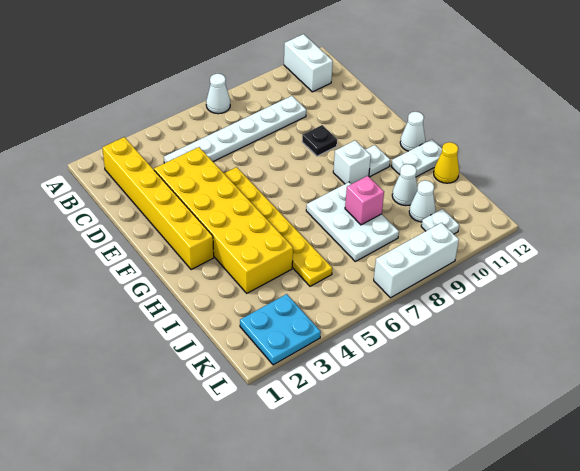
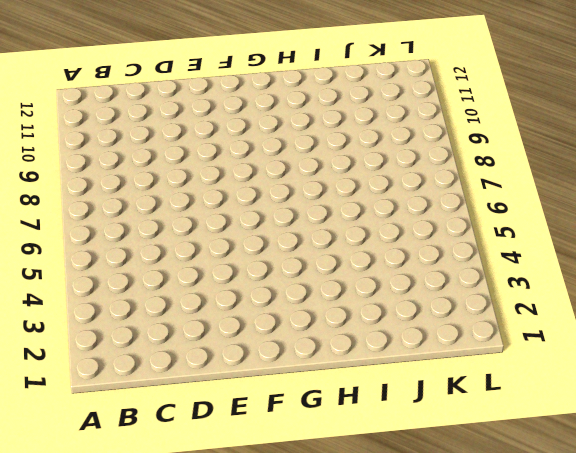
none -> white 1x1 cone [206,74,230,114]
none -> white 1x2 brick [284,34,333,92]
none -> yellow 1x6 brick [102,137,214,270]

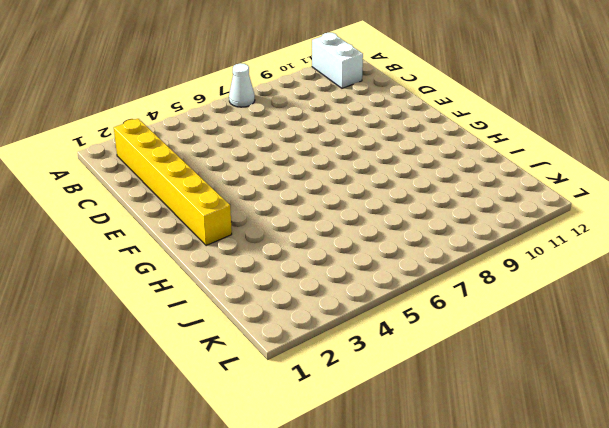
none -> white 1x6 plate [164,96,306,163]
none -> yellow 2x6 brick [154,147,293,293]
none -> yellow 1x6 plate [224,167,332,286]

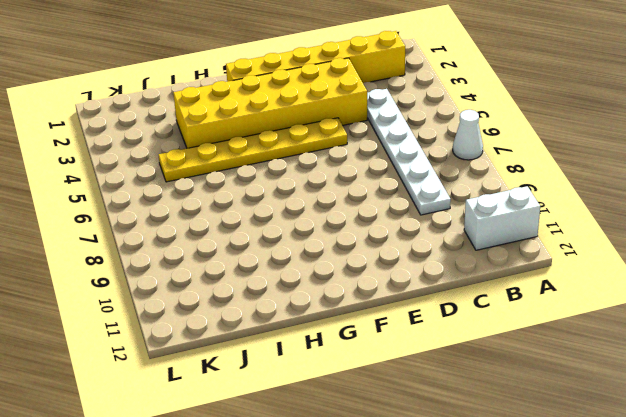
none -> black 1x1 plate [302,125,337,156]
none -> white 1x1 brick [333,141,371,184]
none -> white 1x1 plate [365,145,390,177]

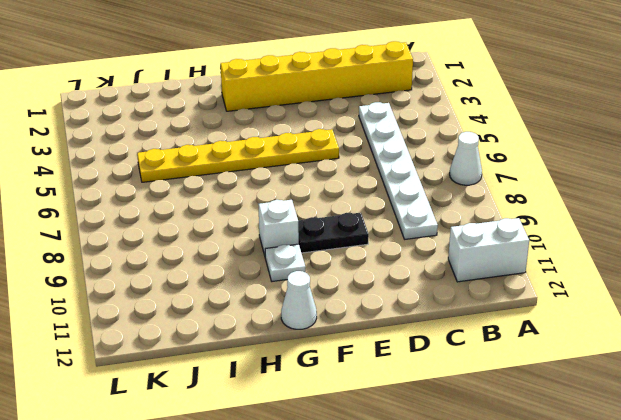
black 1x2 plate [298,213,369,253] -> black 1x1 plate [302,125,337,156]
none -> yellow 2x6 brick [154,147,293,293]
none -> white 2x3 plate [306,182,399,261]
none -> white 1x2 plate [391,139,442,177]

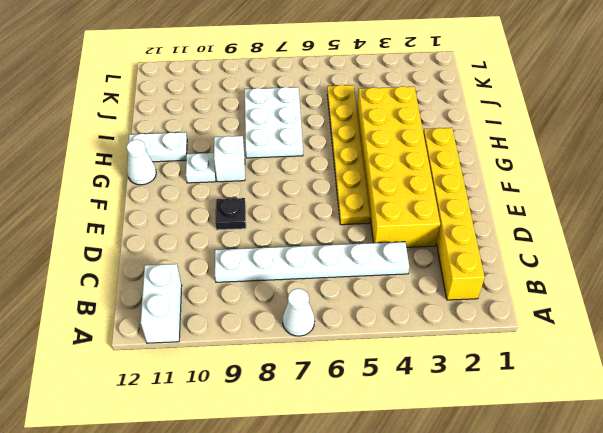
none -> white 1x1 cone [392,164,418,206]
none -> yellow 1x1 cone [434,142,459,183]
none -> white 1x1 cone [409,180,436,222]

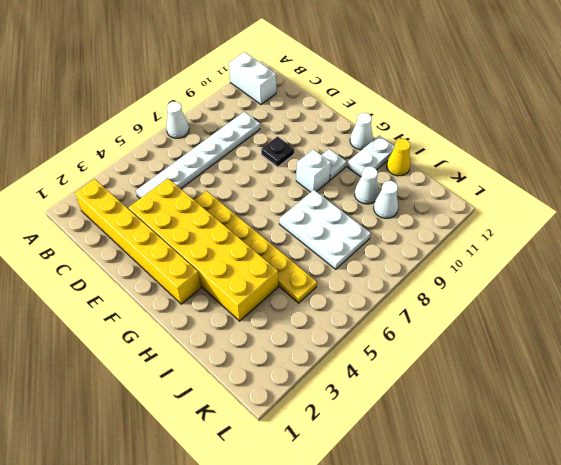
none -> cyan 2x2 plate [240,294,321,365]
none -> white 1x1 plate [421,209,459,234]
none -> white 1x3 brick [374,223,459,298]

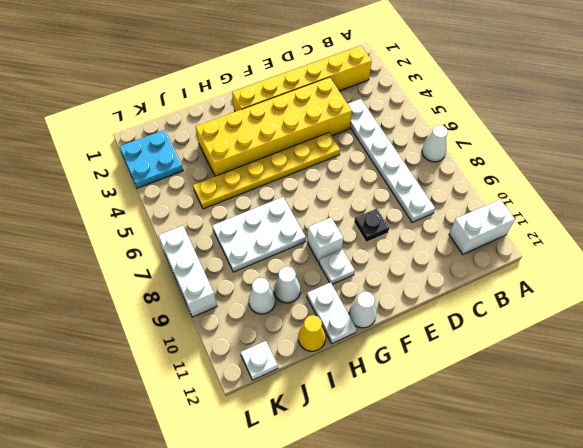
white 1x1 plate [241,341,278,380] -> white 1x1 plate moved to [421,209,459,234]
none -> pink 1x1 brick [345,176,384,225]

